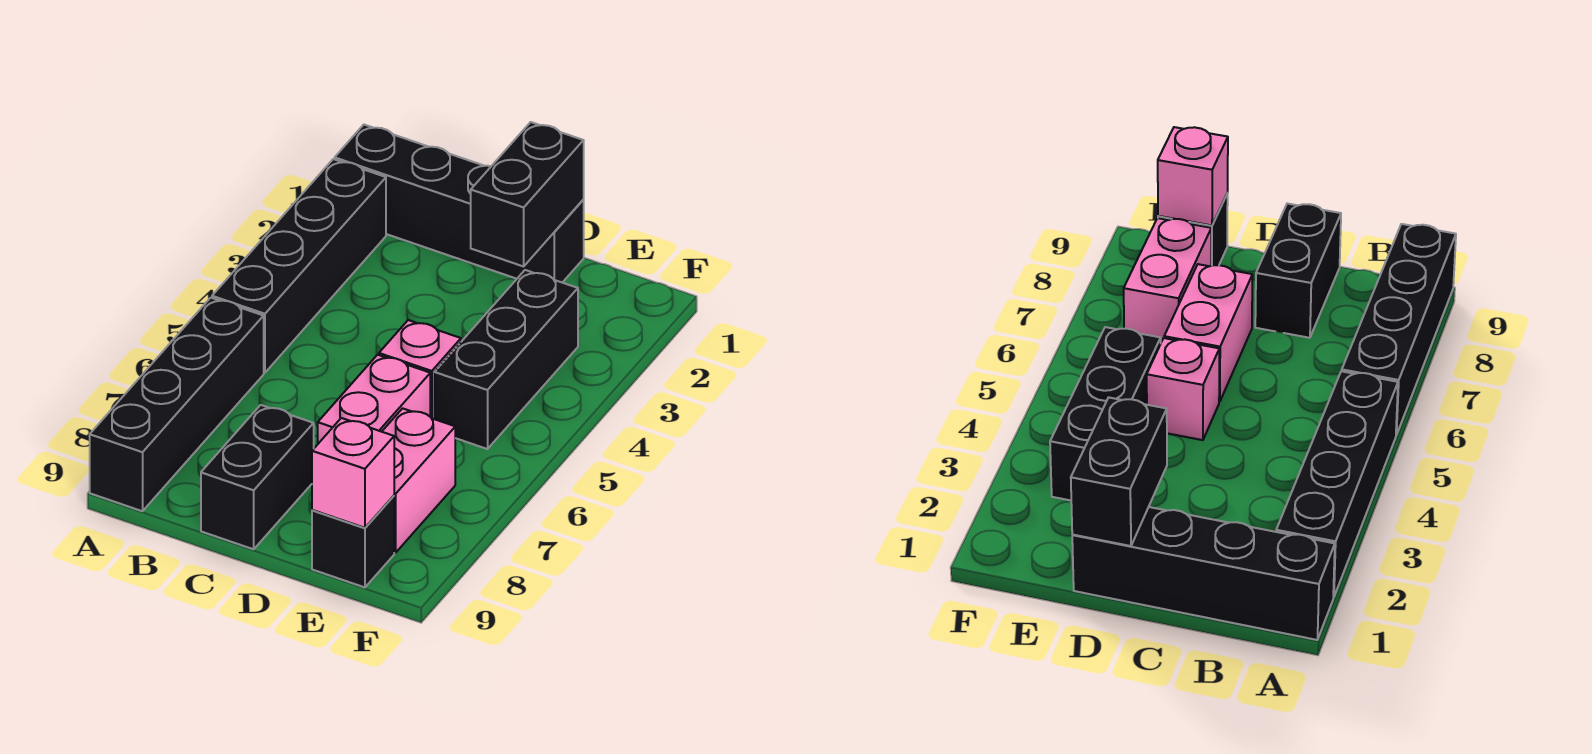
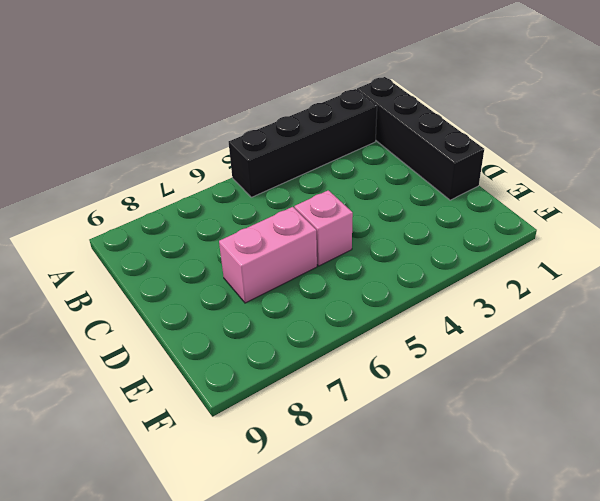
none -> black 1x4 brick [90,298,264,511]
none -> black 1x2 brick [201,405,314,549]

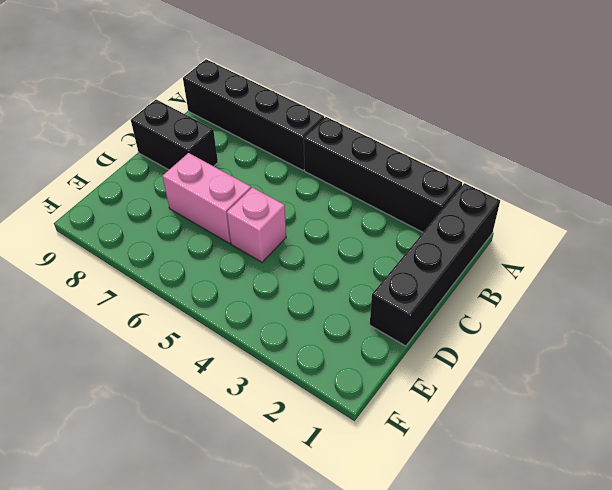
none -> black 1x3 brick [435,270,578,449]
none -> pink 1x2 brick [382,408,456,553]

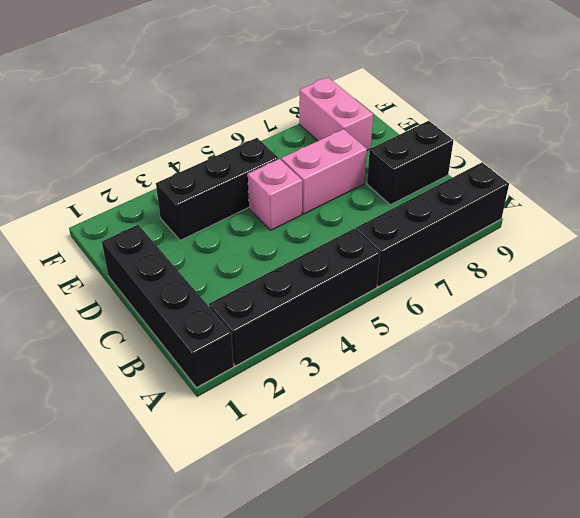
pink 1x2 brick [299,77,373,150] -> pink 1x2 brick turned to [382,408,456,553]
none -> black 1x1 brick [312,496,394,587]
none -> black 1x2 brick [471,122,584,266]

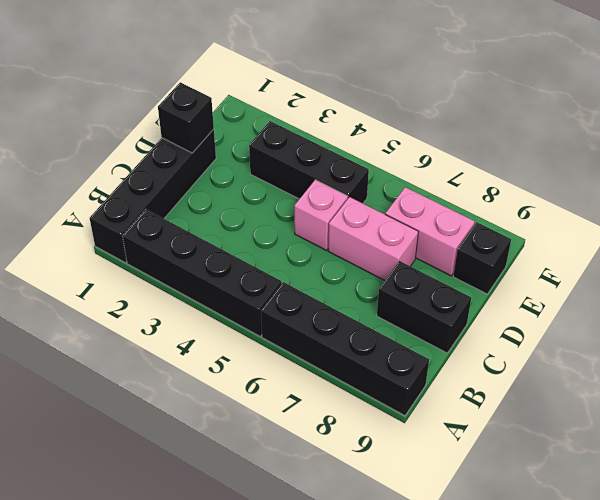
black 1x1 brick [158,82,214,153] -> black 1x2 brick [471,122,584,266]
none -> pink 1x1 brick [312,418,394,528]

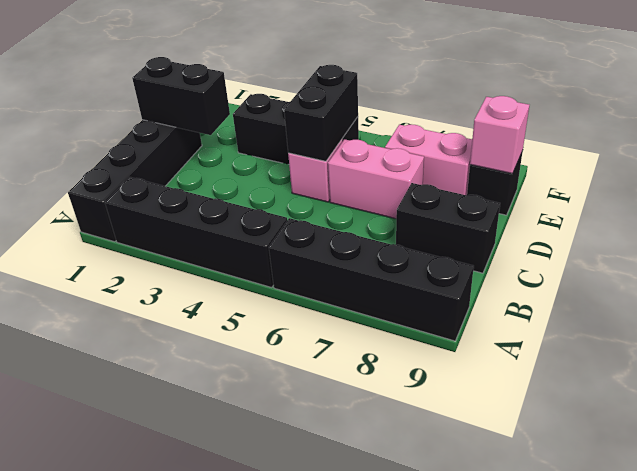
black 1x2 brick [284,65,358,161] -> none

